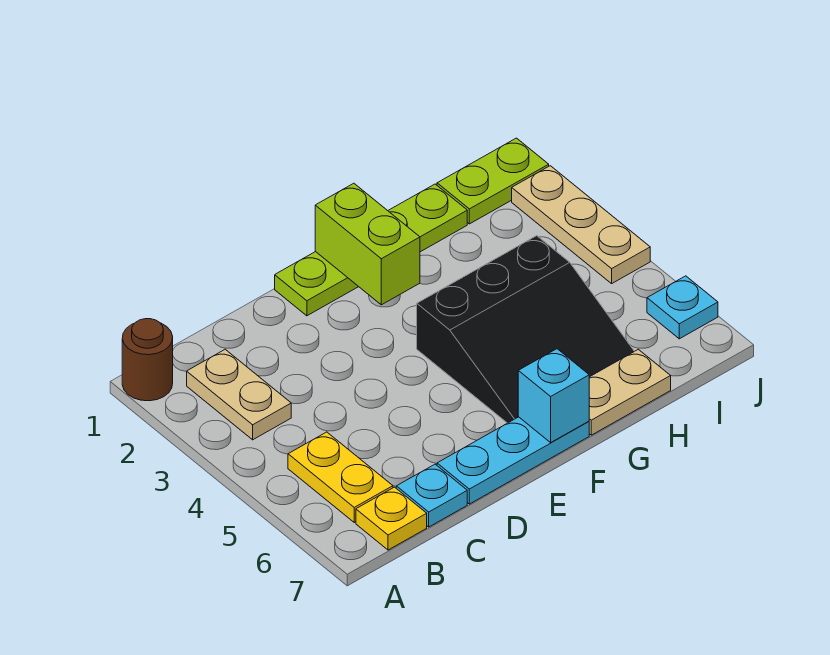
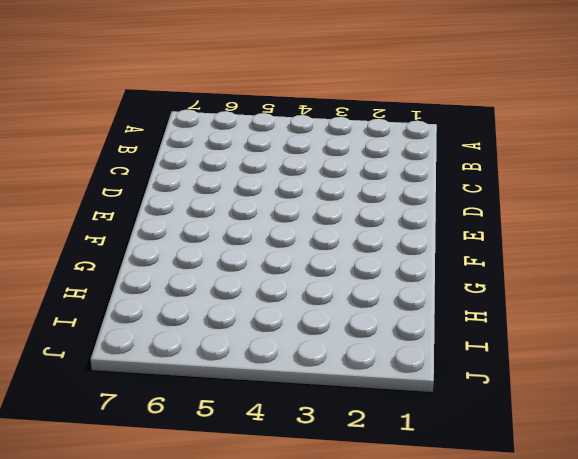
none -> brown 1x1 round brick [122,319,173,401]
none -> tan 1x2 plate [187,349,291,440]
none -> yellow 1x2 plate [288,432,393,522]

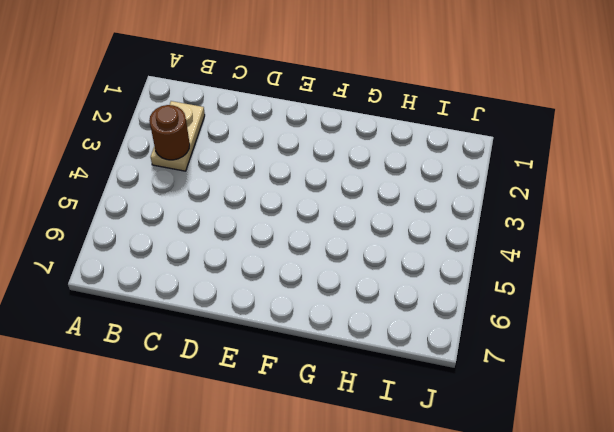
brown 1x1 round brick [149,105,190,160] -> brown 1x1 round brick moved to [122,319,173,401]
none -> yellow 1x2 plate [288,432,393,522]
none -> yellow 1x1 plate [356,487,427,550]
none -> cyan 1x1 plate [396,464,467,527]

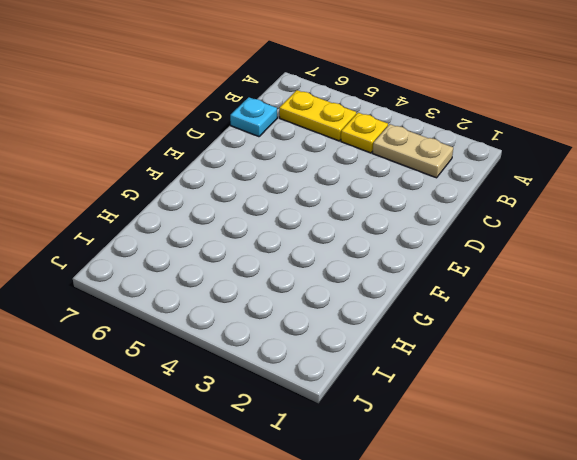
yellow 1x1 plate [341,113,388,153] -> yellow 1x1 plate moved to [356,487,427,550]
none -> brown 1x1 round brick [122,319,173,401]
none -> cyan 1x3 plate [437,417,589,504]
none -> lime 1x4 plate [275,184,467,316]

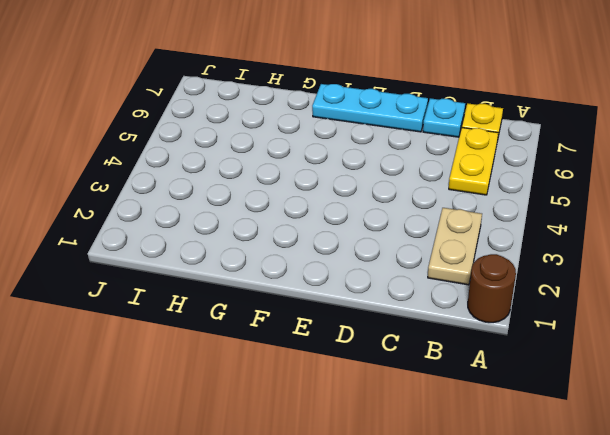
none -> lime 1x4 plate [275,184,467,316]
none -> black 3x3 slope [417,236,634,423]
none -> tan 1x2 plate [589,349,671,435]

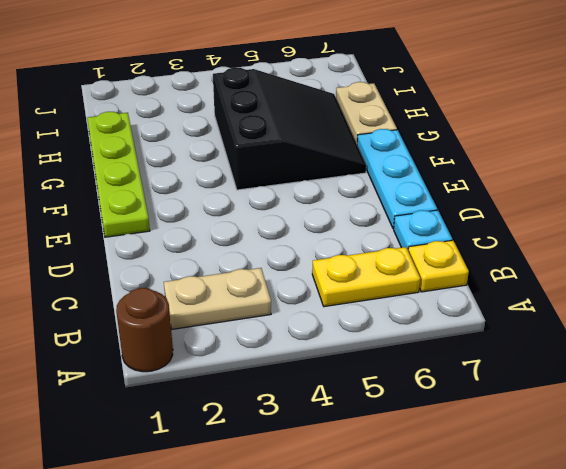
none -> lime 1x2 plate [437,138,549,224]
none -> tan 1x3 plate [512,166,650,284]
none -> cyan 1x1 plate [647,276,718,339]

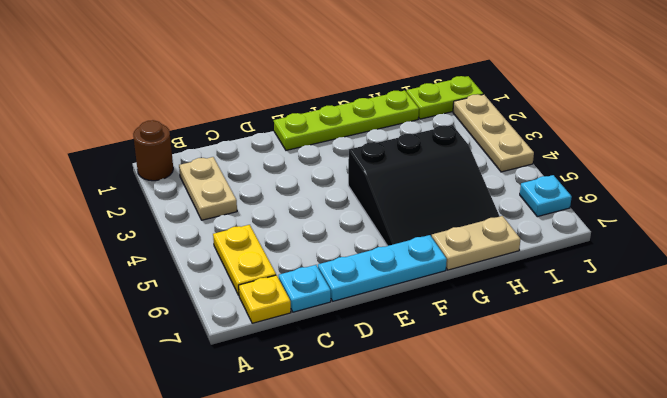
none -> lime 1x2 brick [315,183,420,305]
none -> cyan 1x1 brick [518,349,589,442]

